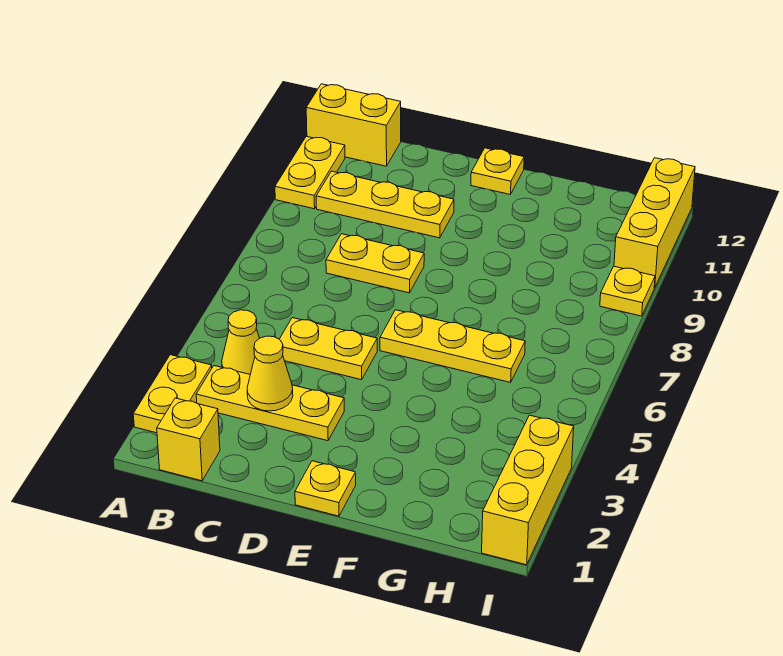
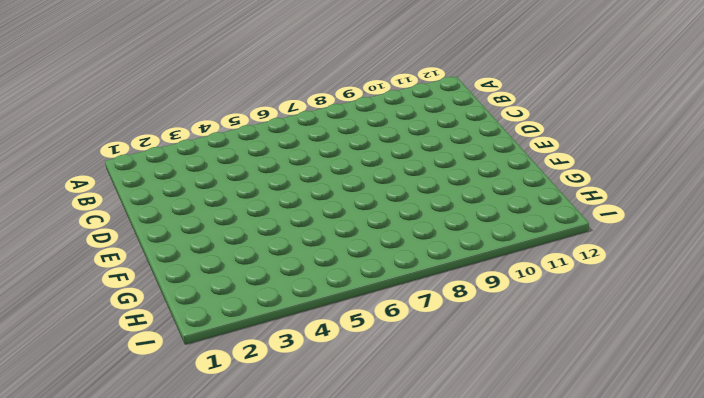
none -> yellow 1x2 plate [133,355,212,433]
none -> yellow 1x2 plate [275,136,345,209]
none -> yellow 1x2 brick [306,84,401,166]

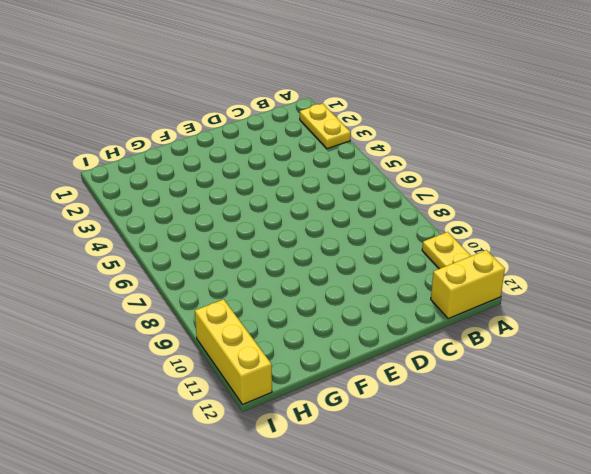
none -> yellow 1x1 brick [157,398,220,481]
none -> yellow 1x3 plate [196,366,344,441]
none -> yellow 1x1 cone [222,310,259,374]

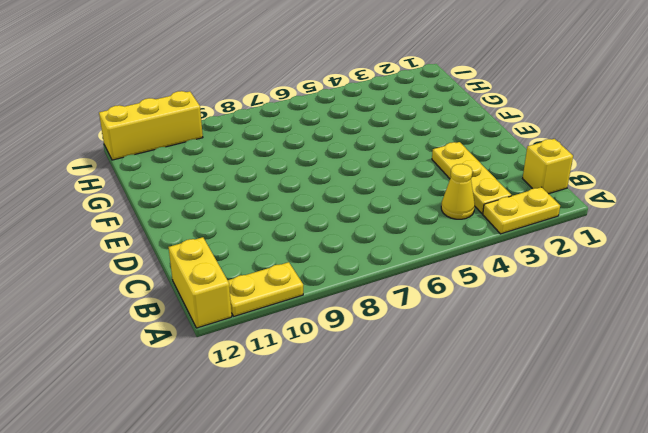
none -> yellow 1x3 plate [316,171,454,238]
none -> yellow 1x2 plate [280,318,377,380]
none -> yellow 1x2 plate [326,234,424,293]

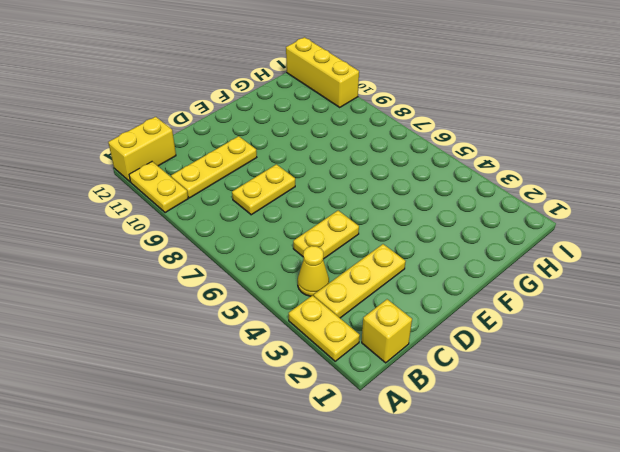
none -> yellow 1x1 plate [295,461,356,516]
none -> yellow 1x3 plate [380,310,525,382]
none -> yellow 1x1 plate [471,148,524,194]

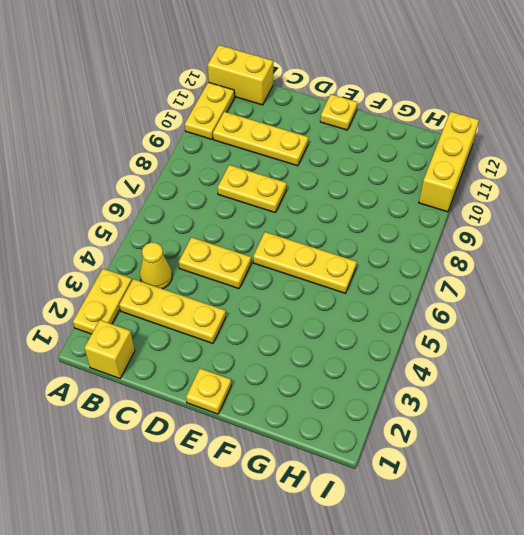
none -> yellow 1x3 brick [482,415,574,565]
none -> yellow 1x1 plate [600,266,655,316]
none -> yellow 1x1 cone [247,336,293,411]

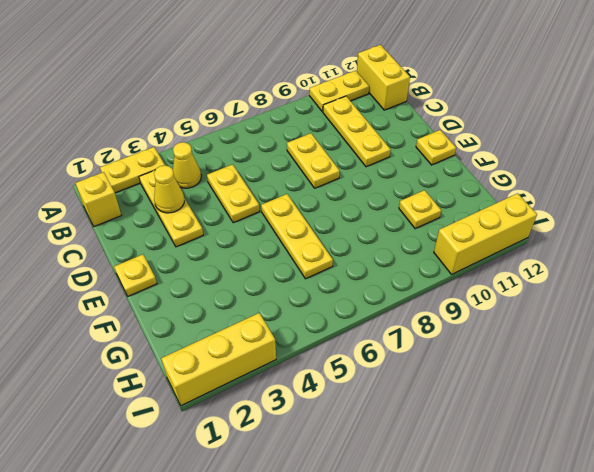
yellow 1x1 plate [399,190,441,229] -> yellow 1x1 plate moved to [600,266,655,316]

